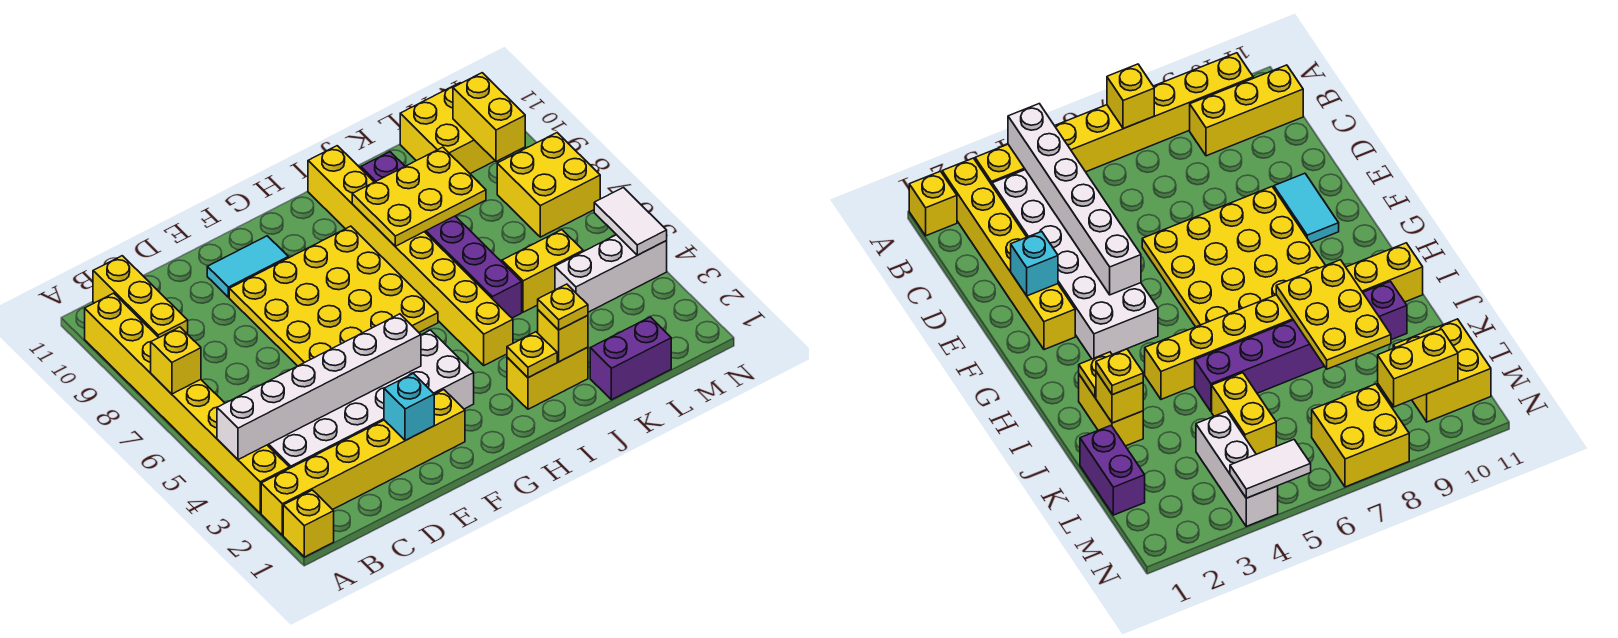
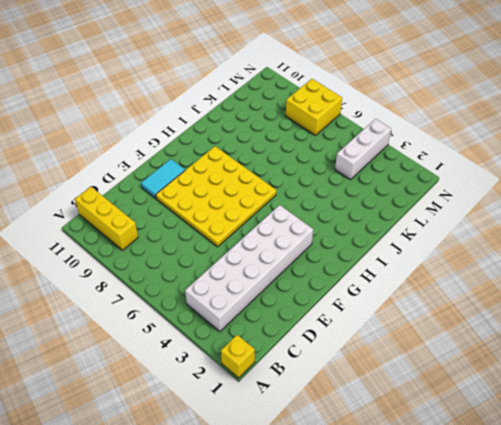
none -> yellow 1x6 brick [261,390,465,535]
none -> yellow 1x8 brick [85,293,289,513]
none -> yellow 1x2 brick [507,347,588,409]

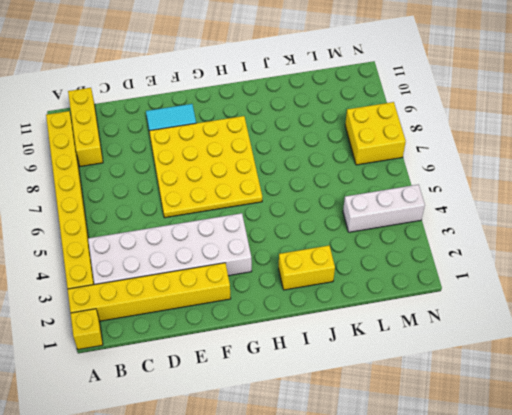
none -> yellow 1x8 brick [308,146,513,365]
none -> purple 1x6 brick [361,152,522,318]
none -> purple 1x2 brick [590,317,671,400]

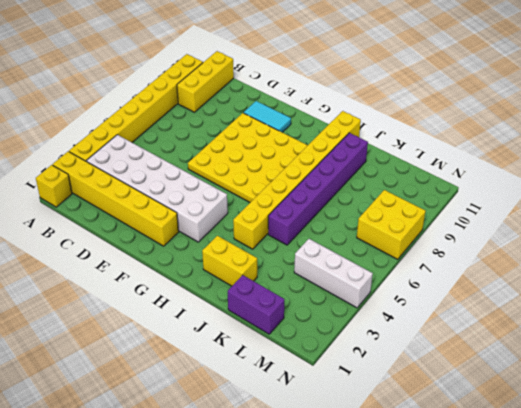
none -> yellow 1x2 brick [502,230,583,312]
none -> yellow 2x2 brick [400,83,495,174]
none -> white 1x6 brick [217,314,421,460]

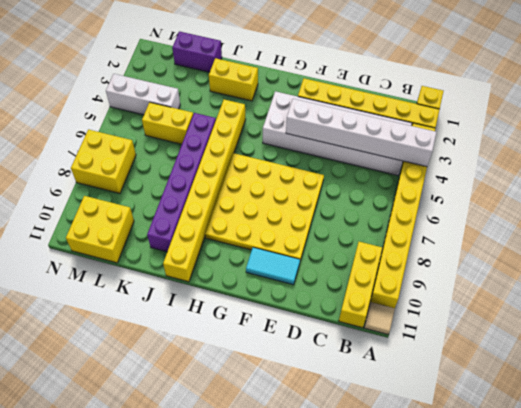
tan 1x1 tile [364,302,395,334] -> none
none -> yellow 1x1 brick [151,327,201,394]
none -> cyan 1x1 brick [384,373,434,441]
none -> yellow 1x1 plate [507,332,557,378]

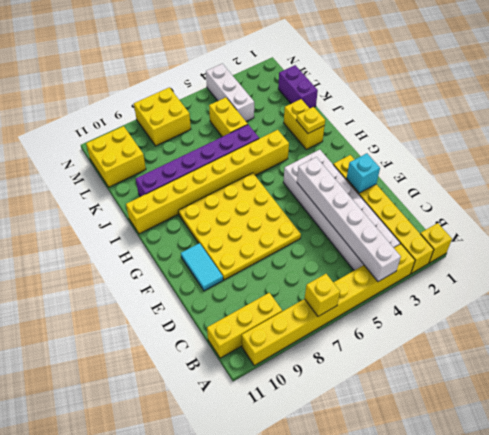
none -> yellow 2x3 plate [352,147,486,246]
none -> yellow 1x1 brick [538,310,588,362]
none -> yellow 1x2 brick [453,73,525,162]

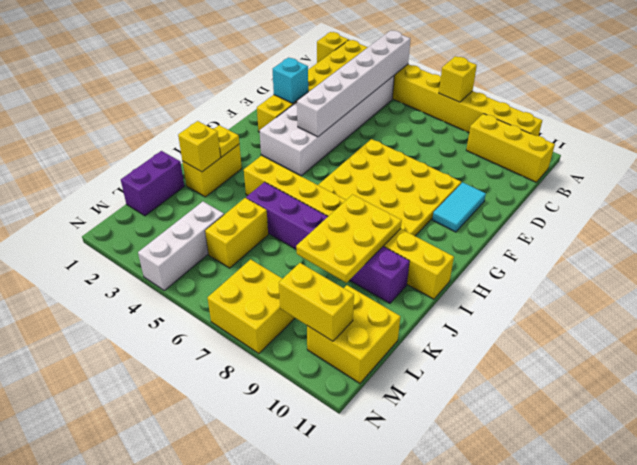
none -> white 1x2 tile [594,187,667,255]
none -> yellow 1x1 plate [538,284,588,330]

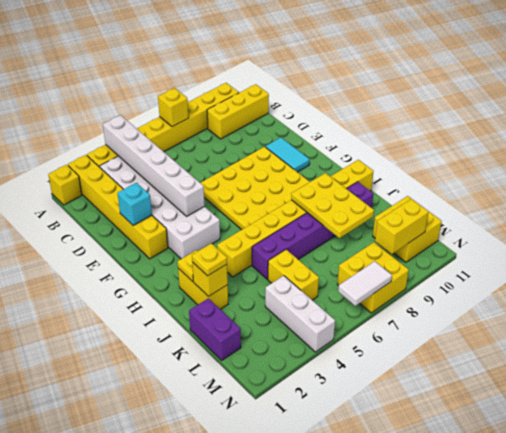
white 1x2 tile [338,261,392,306] -> white 1x2 tile moved to [594,187,667,255]

